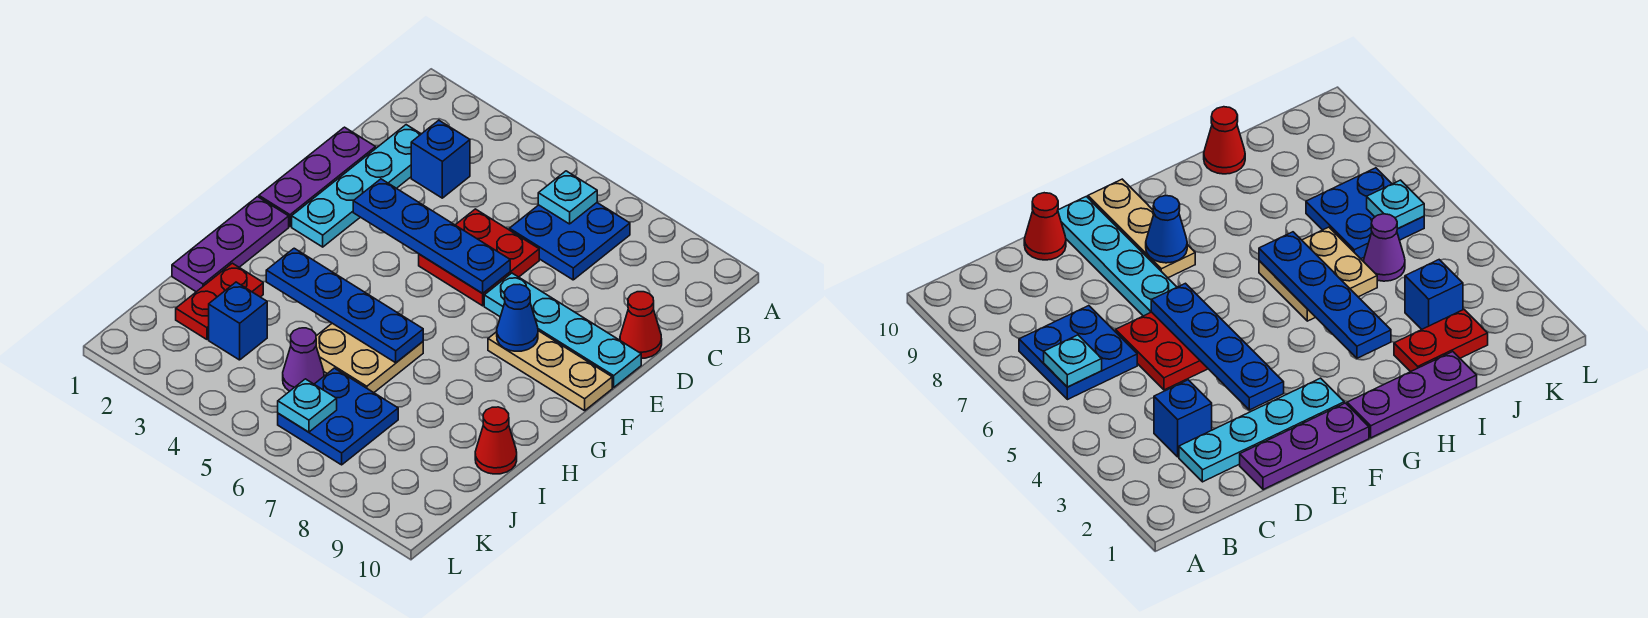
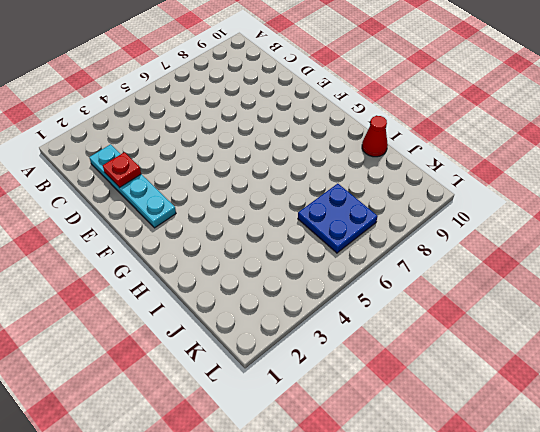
red 1x1 plate [103,152,141,187] -> none
none -> blue 2x2 plate [509,203,630,280]
none -> blue 1x1 brick [411,120,470,198]
none -> purple 1x3 plate [259,127,376,226]

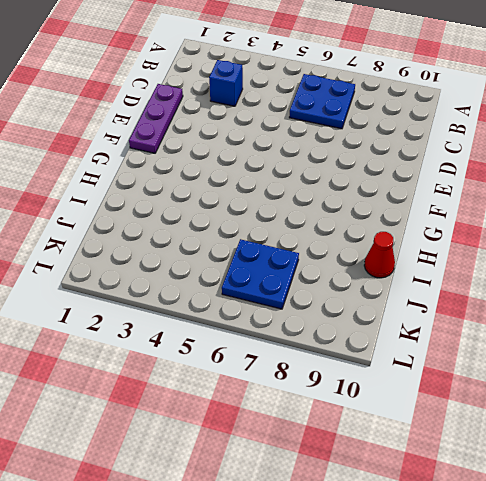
none -> cyan 1x4 plate [292,125,421,247]
none -> red 2x2 plate [419,209,539,306]
none -> red 1x1 cone [620,292,662,358]

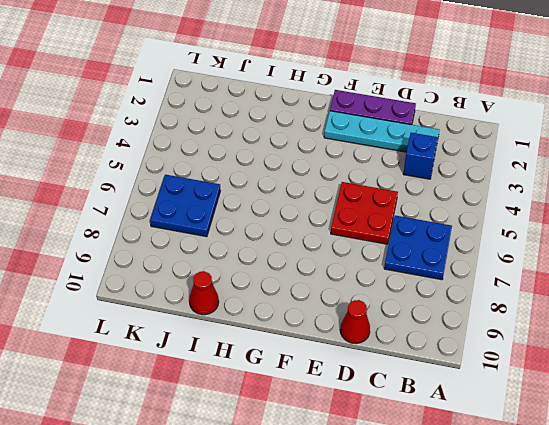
none -> cyan 1x4 plate [484,273,641,387]
none -> tan 1x3 plate [488,331,612,411]
none -> purple 1x3 plate [172,197,289,292]

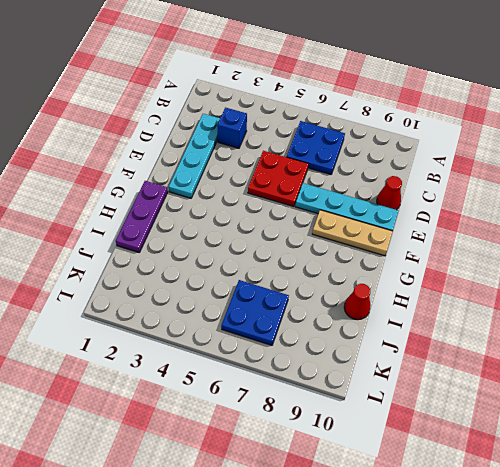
none -> purple 1x3 plate [259,127,376,226]
none -> tan 2x2 plate [316,323,423,393]
none -> red 1x2 plate [176,263,263,339]

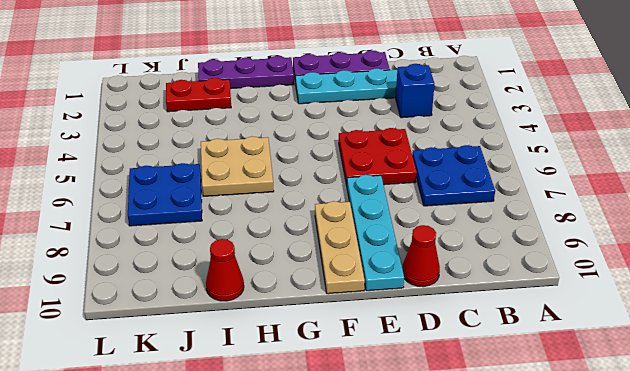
none -> blue 1x1 brick [209,282,267,360]
none -> purple 1x1 cone [283,328,324,391]
none -> cyan 1x1 plate [538,171,597,224]

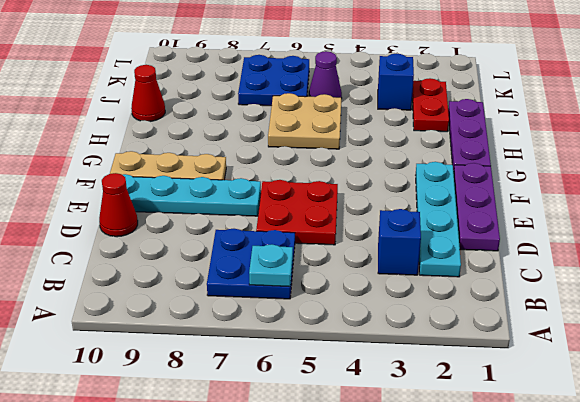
none -> blue 1x4 plate [353,179,510,293]
none -> blue 1x1 cone [497,284,538,351]
none -> blue 1x4 plate [266,248,423,363]

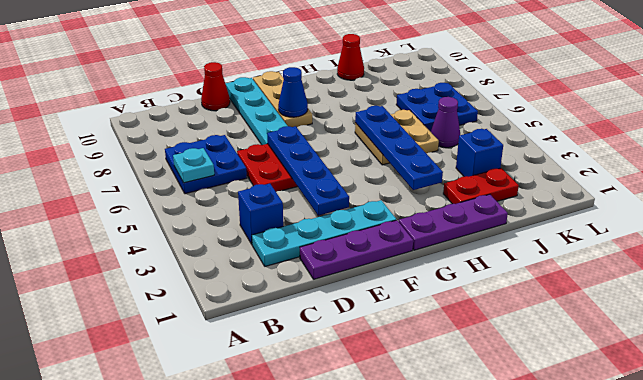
none -> cyan 1x1 plate [278,379,337,432]

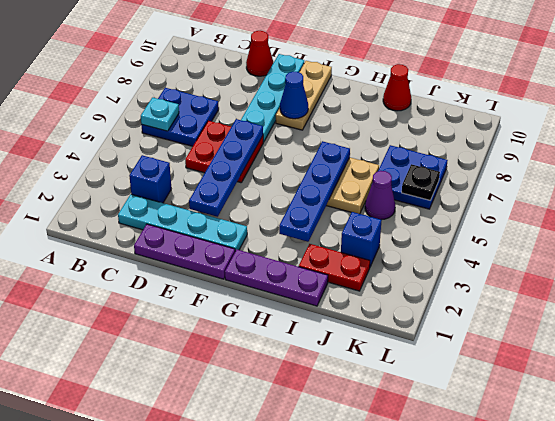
black 1x1 plate [402,164,440,200] -> cyan 1x1 plate [278,379,337,432]

